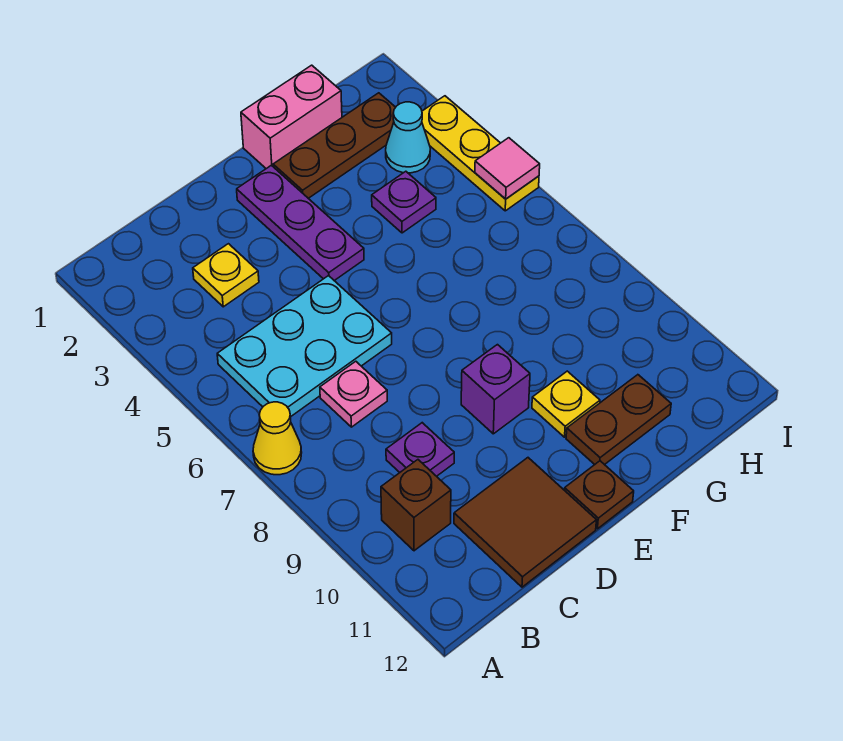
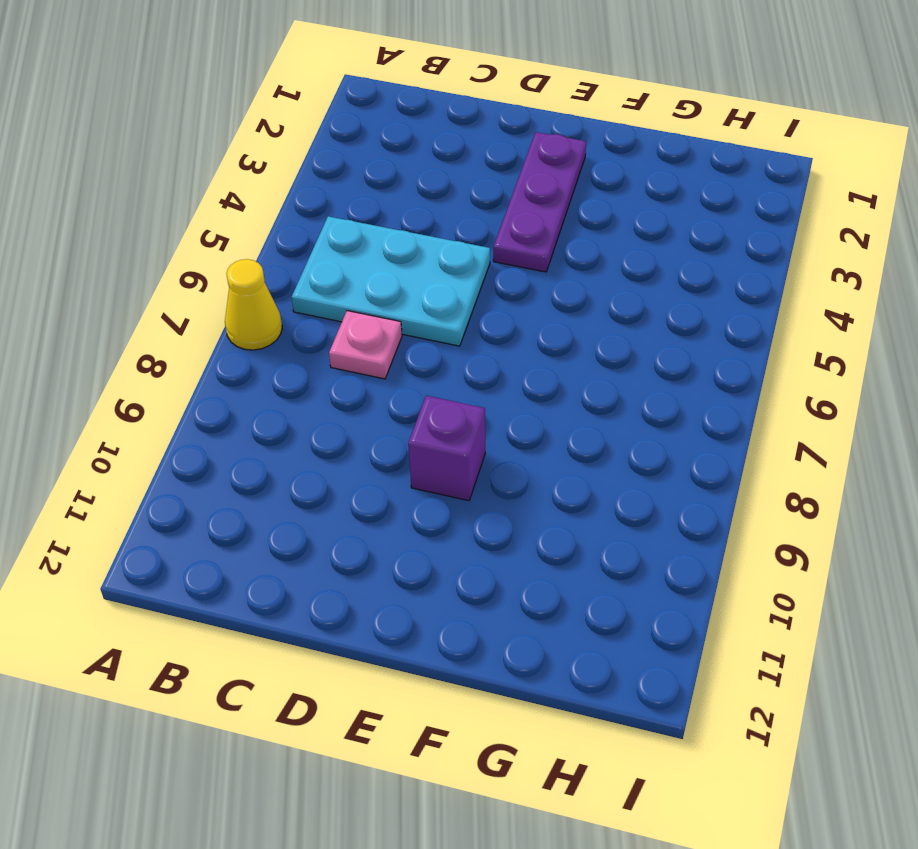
none -> brown 1x1 brick [381,460,451,551]
none -> yellow 1x1 plate [193,244,259,307]
none -> purple 1x1 plate [386,423,454,476]

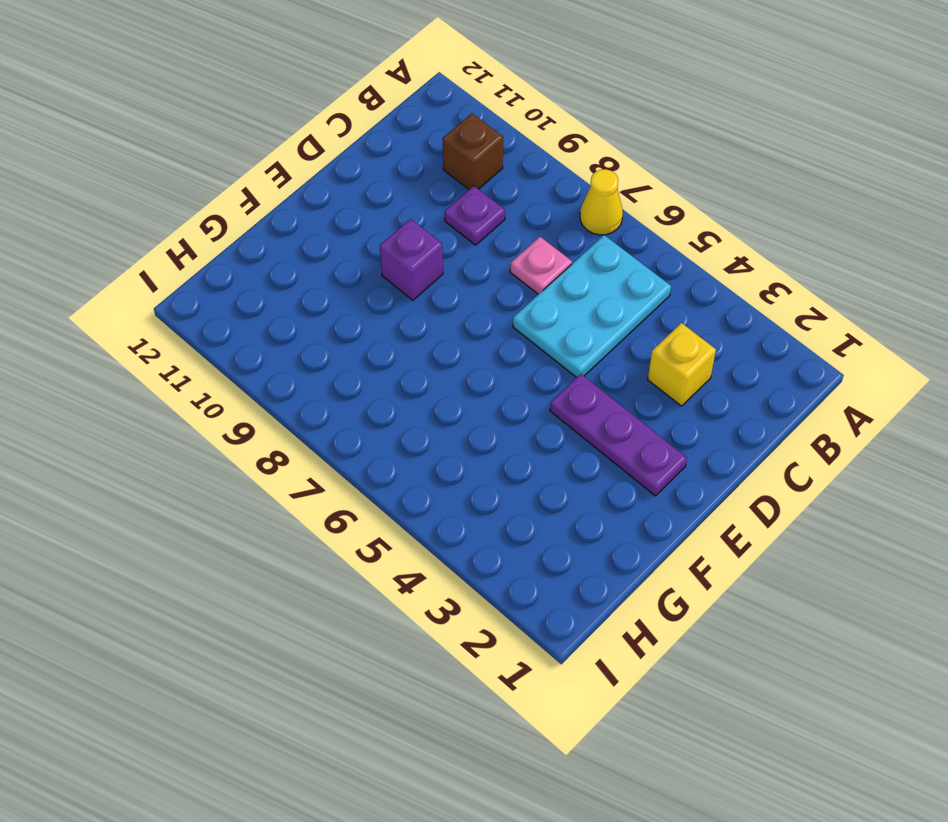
yellow 1x1 brick [648,323,716,406] -> yellow 1x1 plate [193,244,259,307]
none -> brown 2x2 tile [454,458,596,587]
none -> brown 1x1 plate [565,461,634,529]
none -> pink 1x2 brick [241,65,342,169]

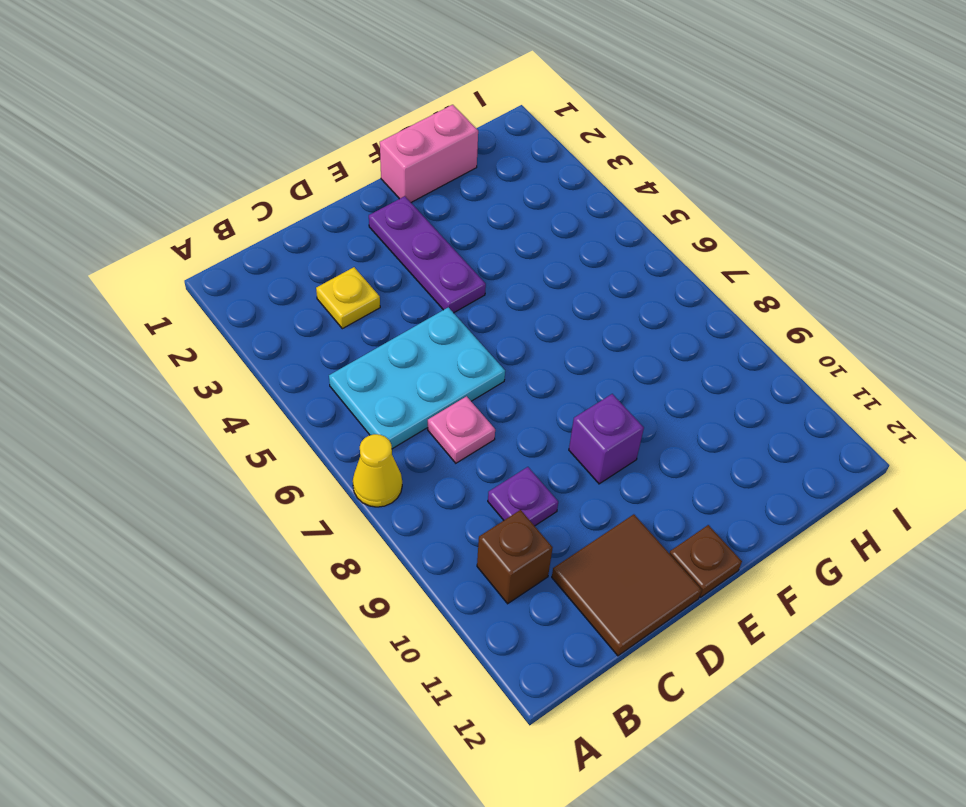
none -> brown 1x3 plate [273,93,396,198]
none -> yellow 1x1 plate [532,371,600,437]
none -> brown 1x2 plate [566,375,671,465]

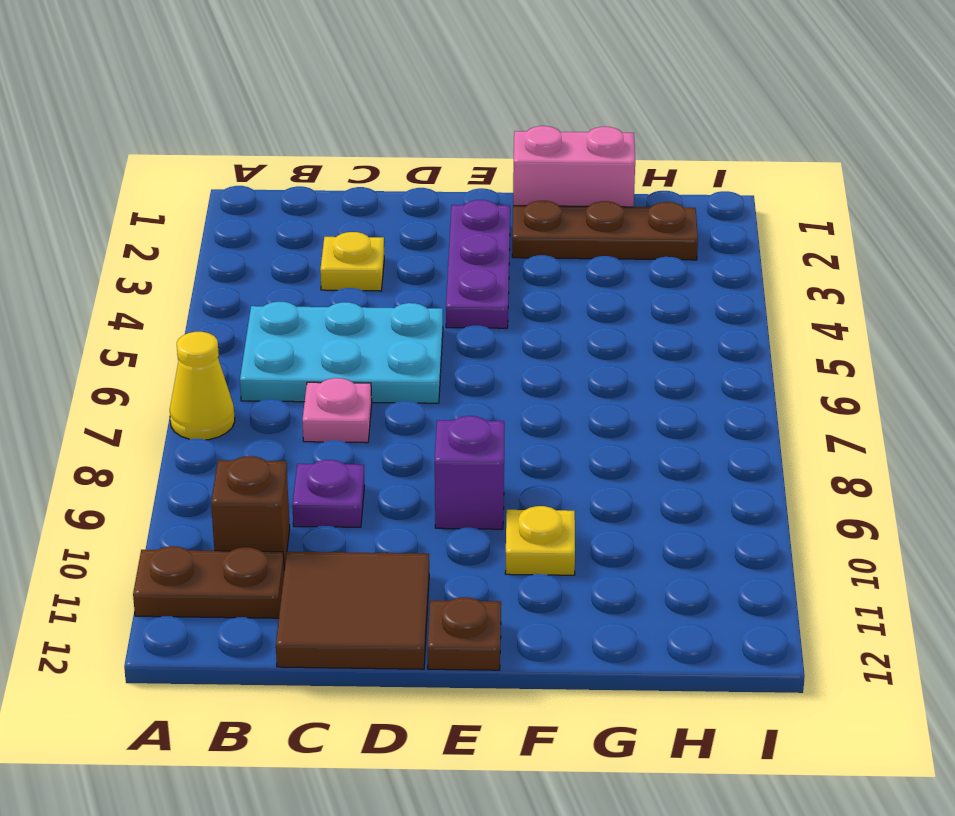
brown 1x2 plate [133,546,284,618] -> brown 1x2 plate moved to [566,375,671,465]
none -> purple 1x1 plate [372,171,436,233]
none -> cyan 1x1 cone [386,102,430,173]
none -> yellow 1x3 plate [422,96,539,211]

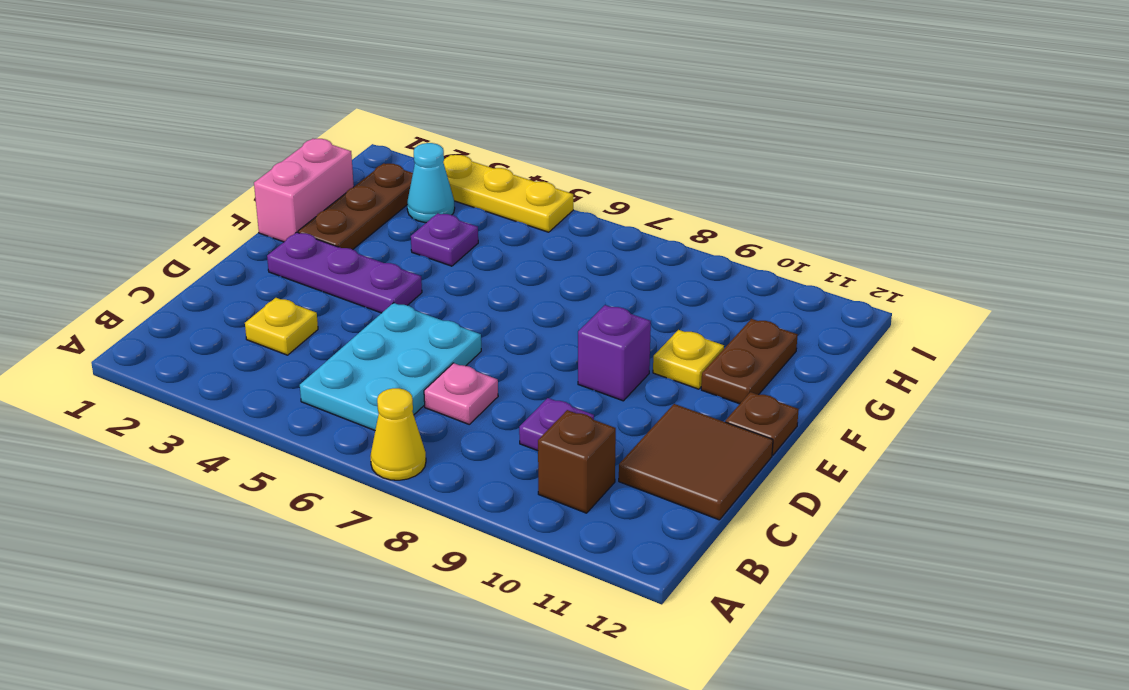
none -> pink 1x1 tile [475,138,540,199]

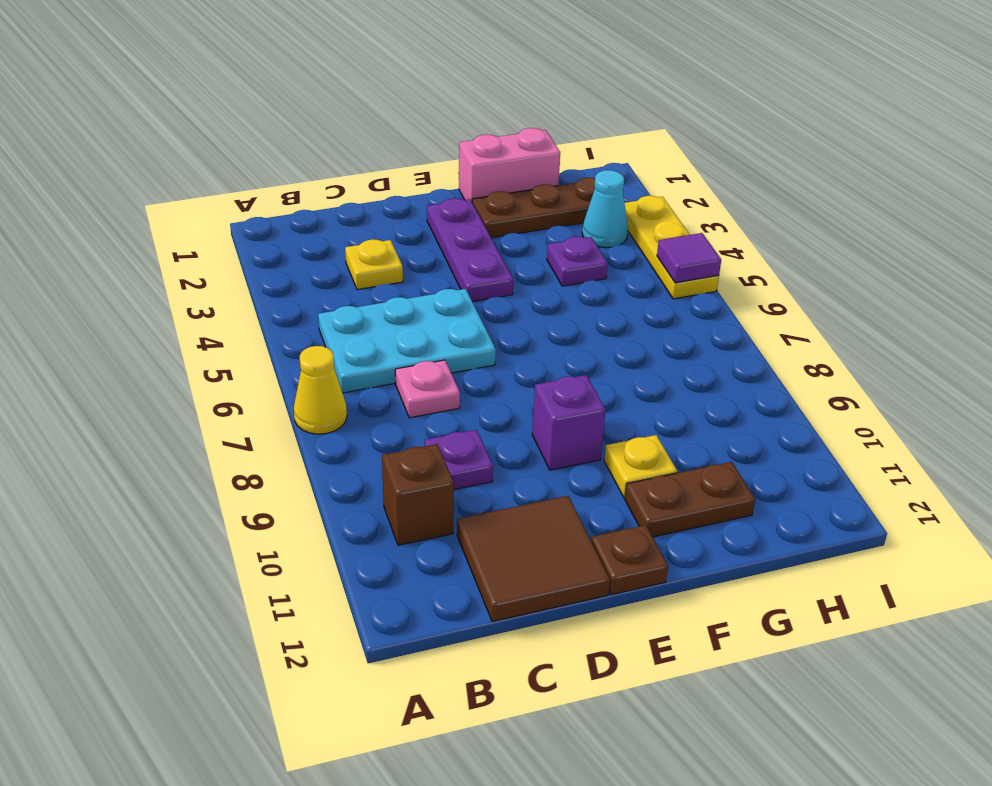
purple 1x1 tile [657,233,721,283] -> pink 1x1 tile [475,138,540,199]

